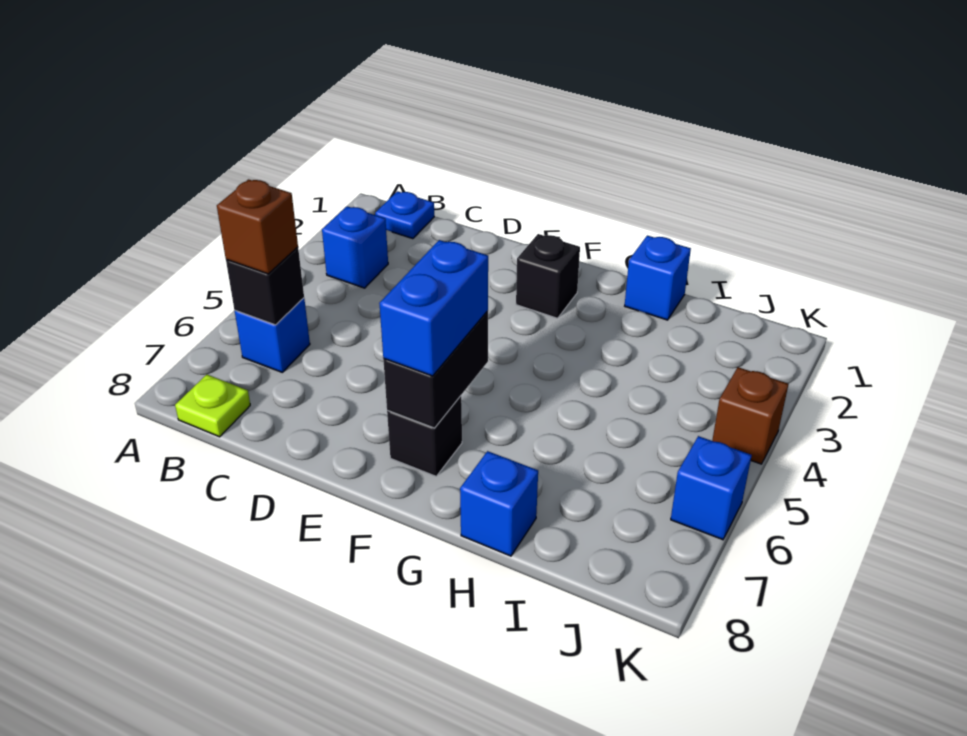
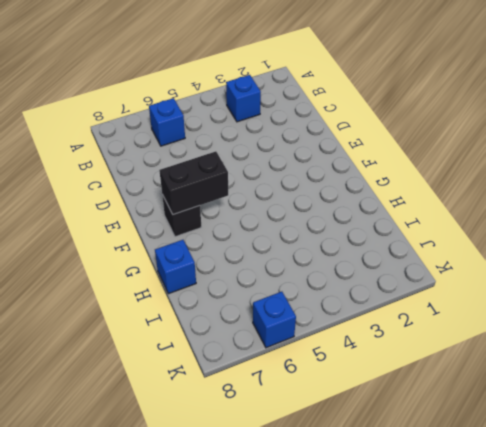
none -> blue 1x1 plate [375,191,434,239]
none -> lime 1x1 plate [175,374,250,437]
none -> black 1x1 brick [516,234,580,318]

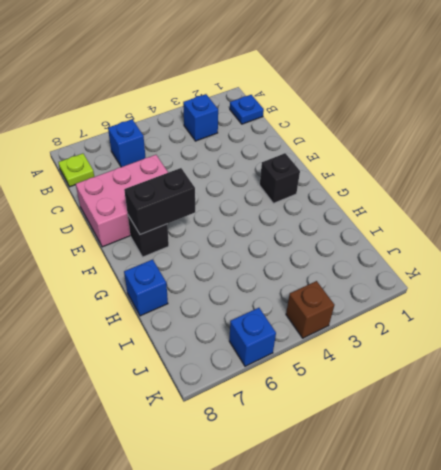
pink 2x3 brick [76,155,168,247] -> none
none -> blue 1x1 brick [625,236,691,320]
none -> black 1x1 brick [226,247,304,325]
none -> brown 1x1 brick [217,179,298,274]

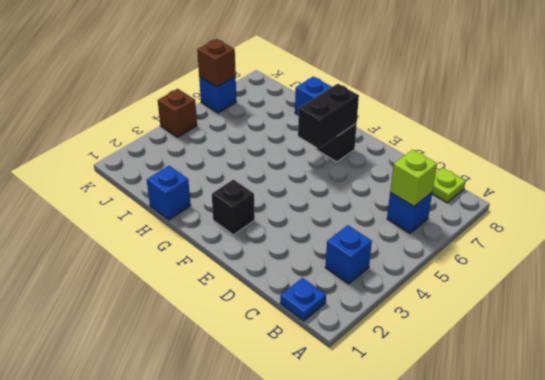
lime 1x1 brick [390,150,437,206] -> black 1x1 brick [226,247,304,325]
brown 1x1 brick [197,39,236,87] -> brown 1x1 brick moved to [217,179,298,274]
none -> blue 1x2 brick [379,240,488,376]

